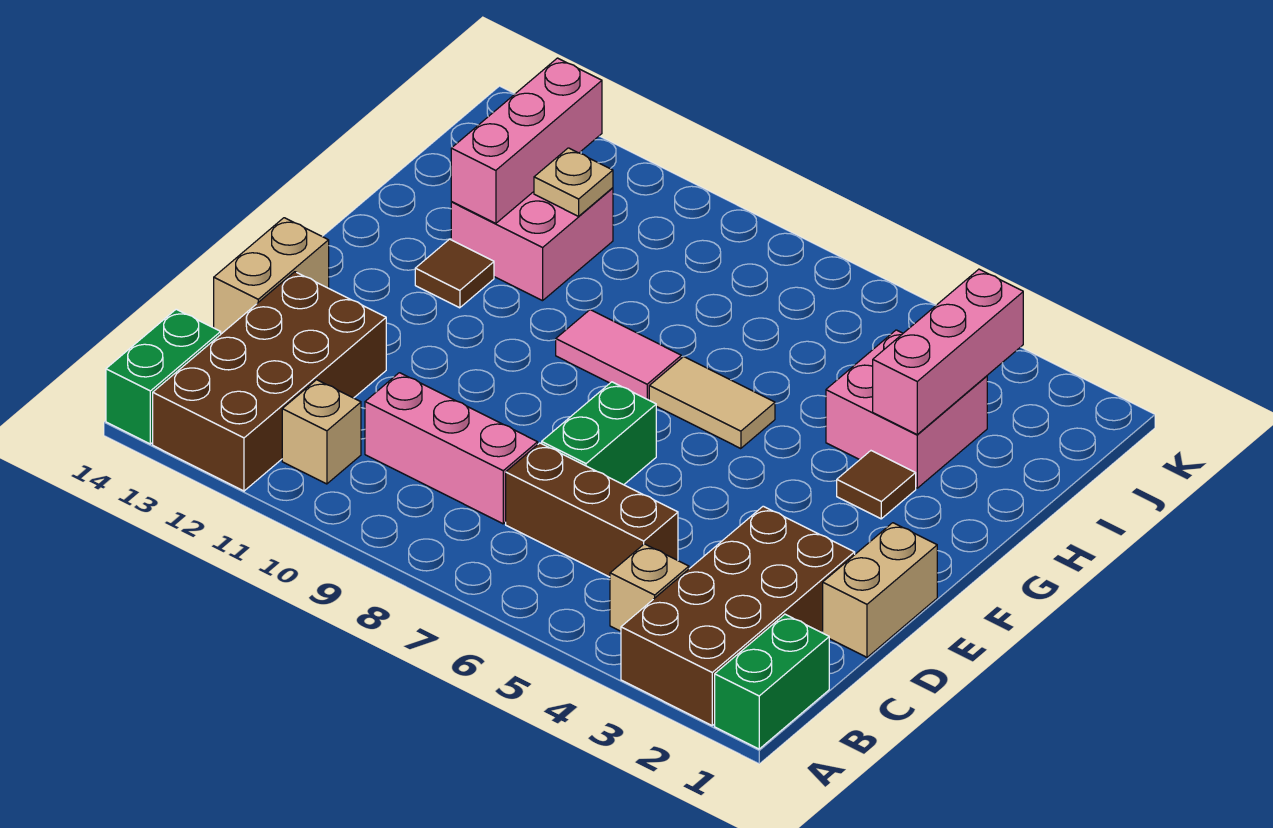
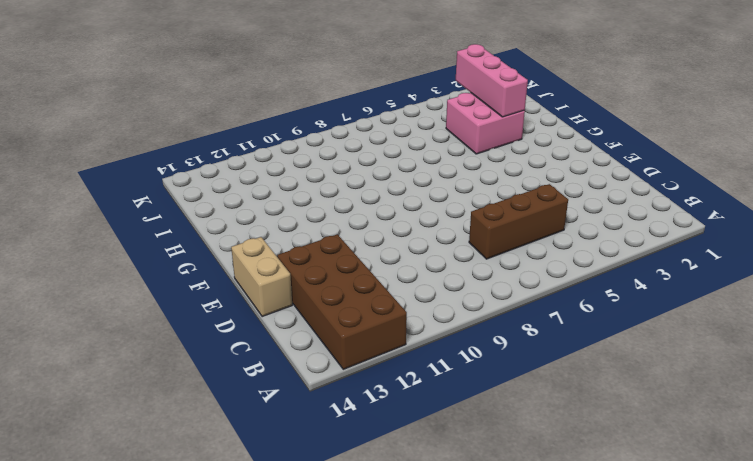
none -> green 1x2 brick [715,614,829,749]
none -> brown 2x4 brick [621,506,855,725]
none -> green 1x2 brick [106,309,221,444]

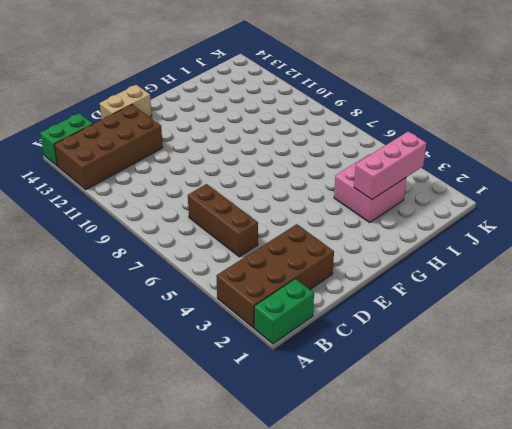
none -> tan 1x1 brick [610,544,689,631]
none -> tan 1x1 brick [282,380,361,484]
none -> pink 1x3 brick [365,373,538,524]

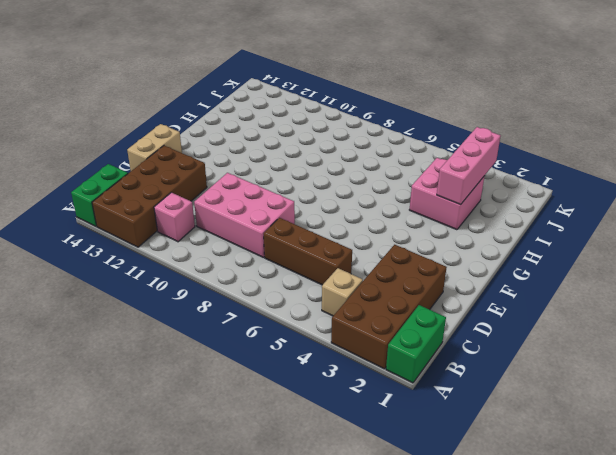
pink 1x1 brick [154,192,195,242] -> tan 1x1 brick [282,380,361,484]
pink 2x3 brick [194,173,295,258] -> pink 1x3 brick [365,373,538,524]
none -> tan 1x2 brick [823,523,937,657]
none -> green 1x2 brick [542,382,656,485]
none -> brown 1x1 tile [837,451,916,519]

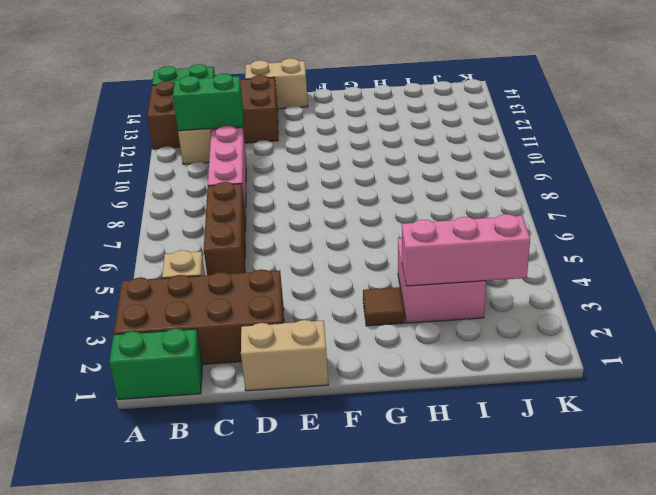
green 1x2 brick [173,74,243,131] -> green 1x2 brick moved to [542,382,656,485]
none -> tan 1x2 tile [649,357,775,449]
none -> pink 1x2 tile [556,310,681,400]
none -> brown 1x1 tile [415,239,494,308]

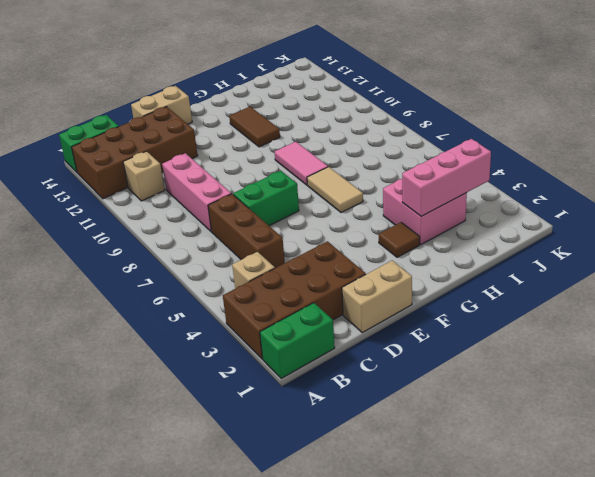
brown 1x2 tile [229,107,280,147] -> brown 1x1 tile [415,239,494,308]
none -> pink 2x2 brick [451,188,613,301]
none -> pink 1x3 brick [451,58,602,223]
none -> tan 1x1 plate [534,148,613,216]

